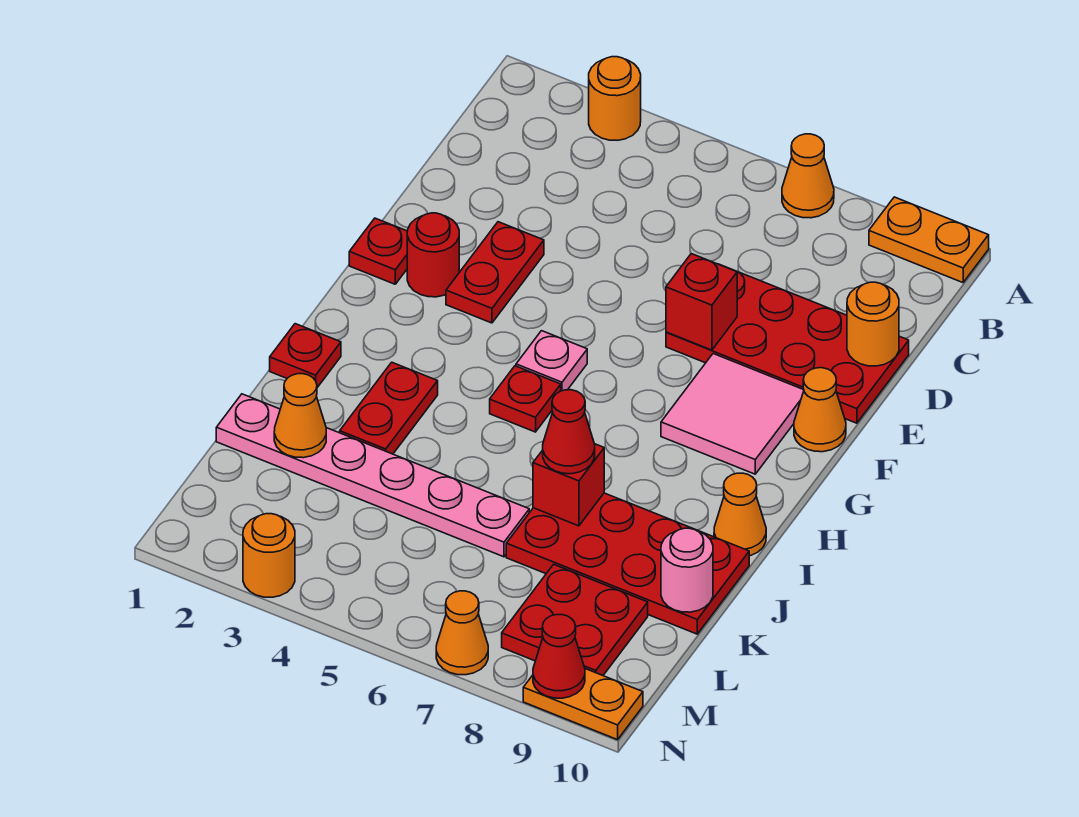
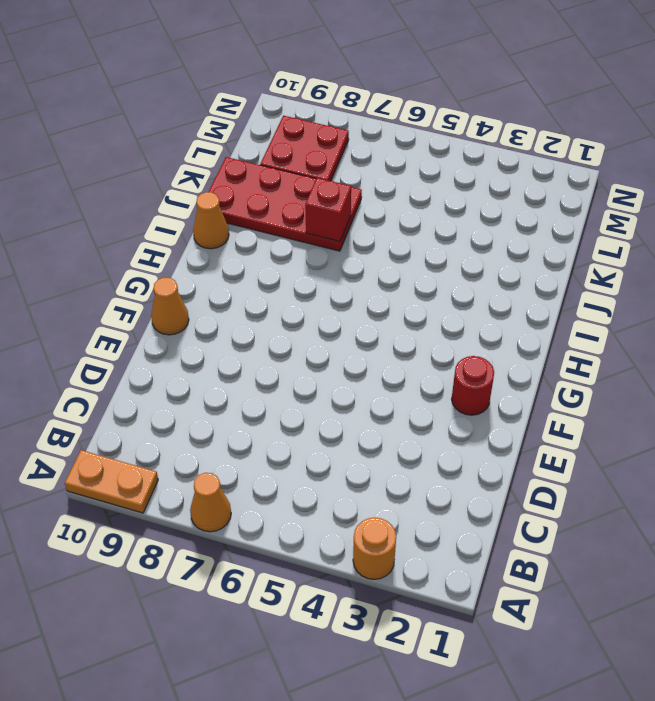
none -> red 2x4 plate [666,272,909,423]
none -> red 1x2 plate [446,222,544,323]
none -> red 1x1 plate [349,218,407,284]

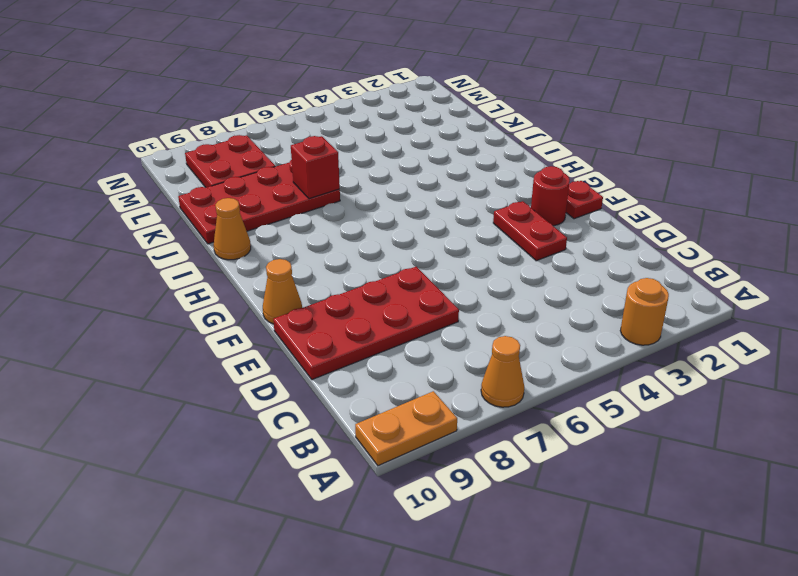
none -> pink 2x2 tile [661,354,804,474]
none -> pink 1x1 plate [516,331,587,391]
none -> red 1x1 plate [490,366,561,432]

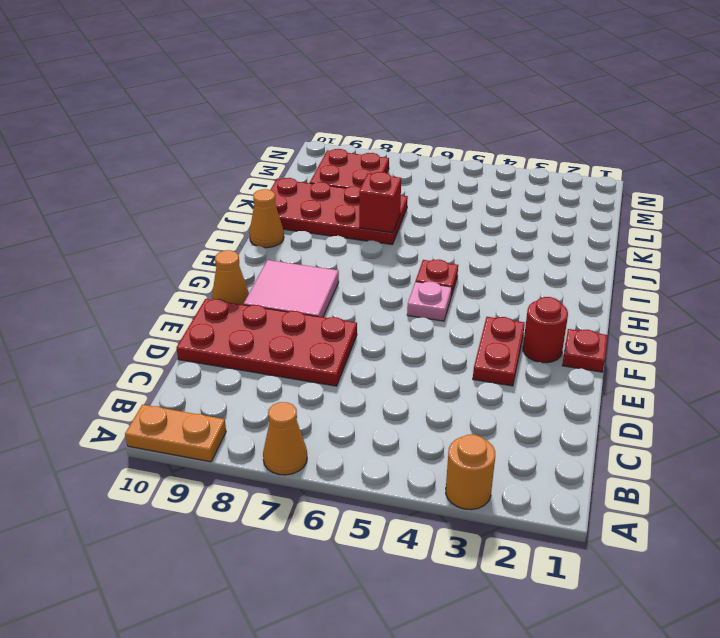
none -> red 1x1 plate [270,324,341,388]
none -> red 1x2 plate [340,362,438,454]
none -> pink 1x6 plate [216,394,529,557]

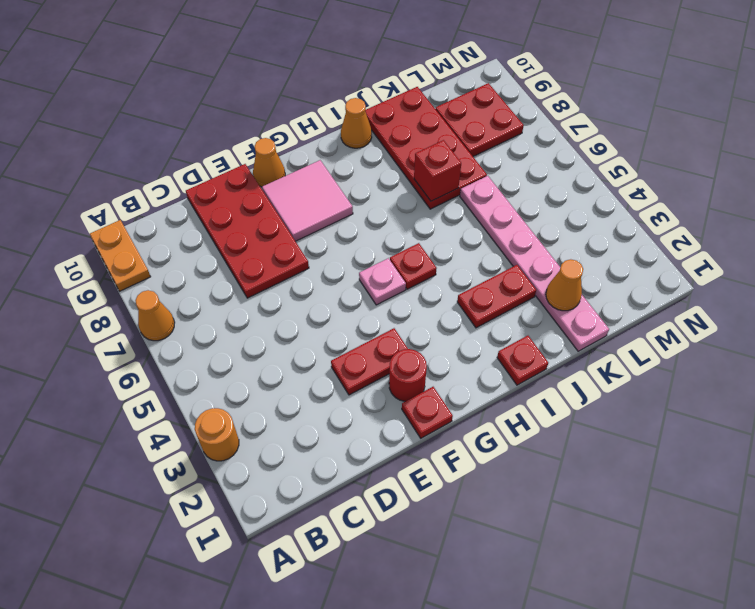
none -> orange 1x1 round brick [243,514,295,597]
none -> orange 1x1 cone [436,591,488,675]
none -> orange 1x2 plate [523,669,643,740]

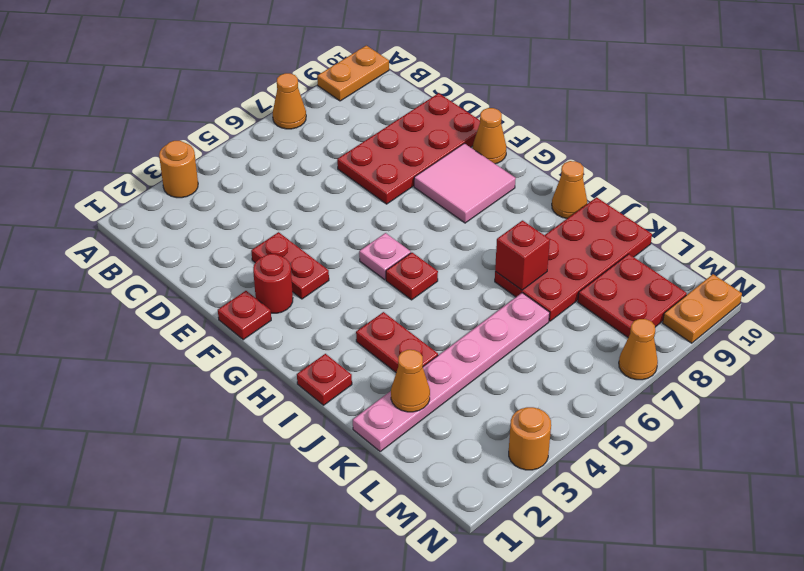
none -> orange 1x1 round brick [847,282,899,366]
none -> red 1x1 brick [666,254,737,350]
none -> pink 1x1 round brick [661,528,713,612]

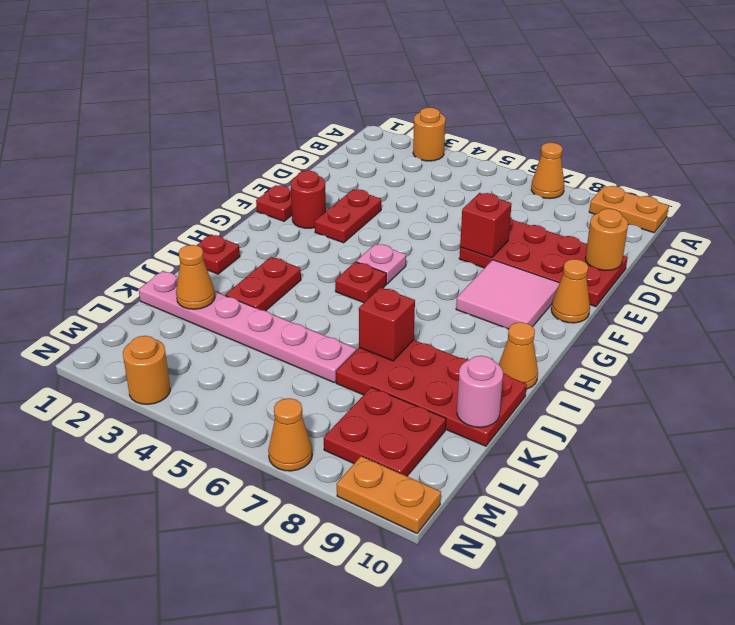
none -> red 1x1 cone [533,614,585,698]
none -> red 1x1 cone [543,390,595,474]

